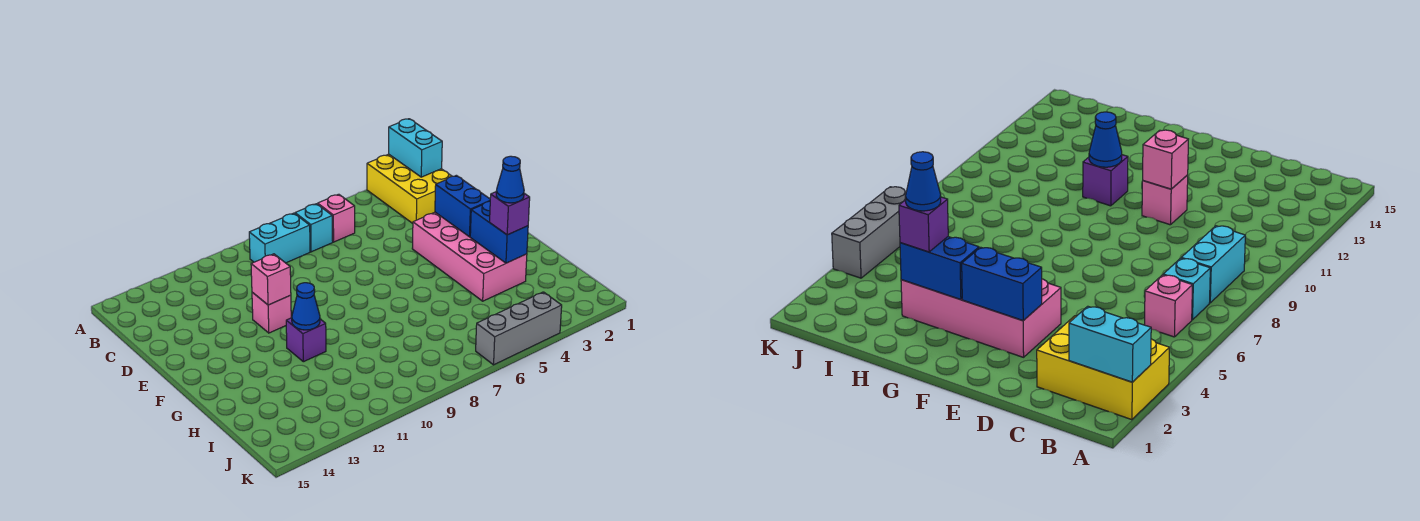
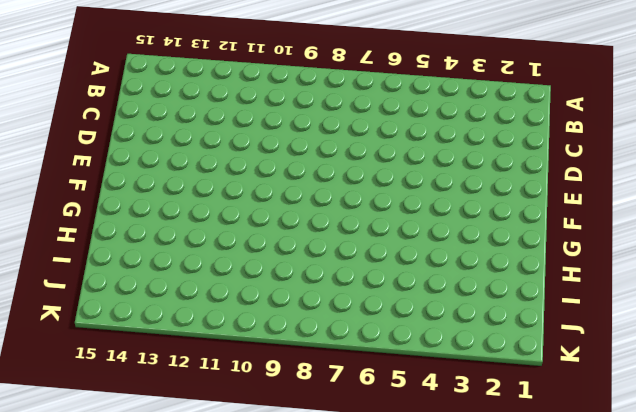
none -> yellow 2x3 brick [367,154,452,223]
none -> pink 1x1 brick [318,194,355,242]
none -> cyan 1x1 brick [295,204,333,252]

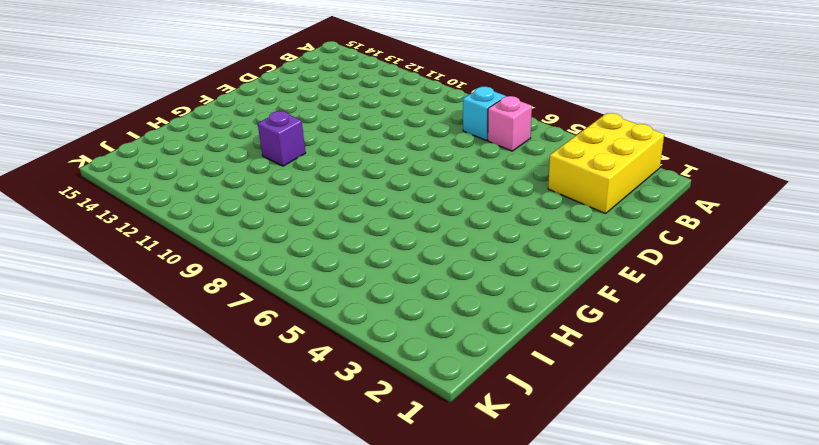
none -> cyan 1x2 brick [249,213,310,263]
none -> pink 2x4 brick [412,212,527,301]
none -> pink 1x1 brick [252,292,292,333]

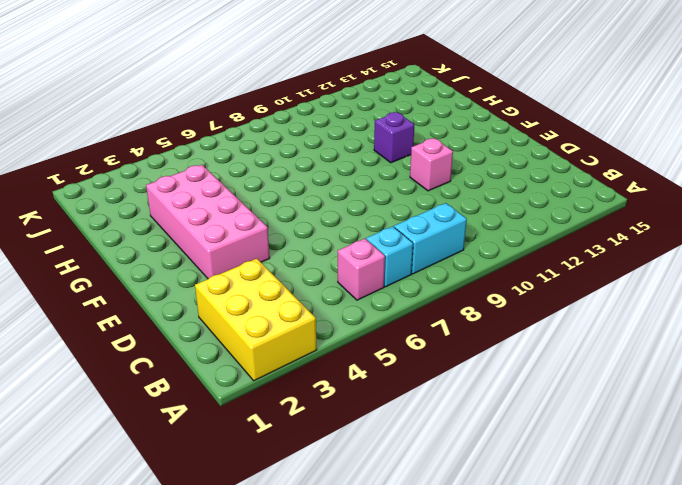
none -> grey 1x3 brick [476,292,562,365]
none -> cyan 1x2 brick [389,119,442,177]
none -> blue 1x2 brick [435,175,490,237]

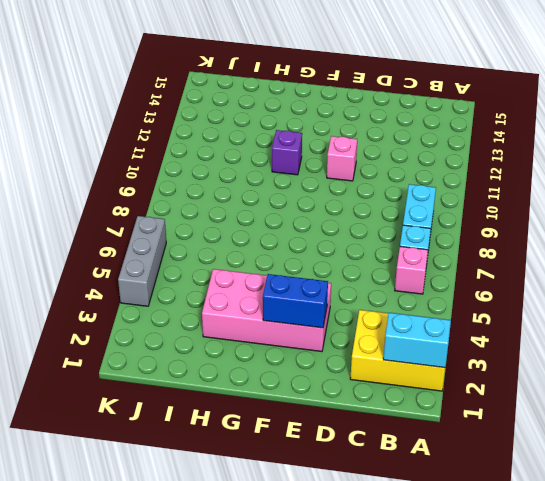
none -> pink 1x1 brick [251,254,291,305]
none -> blue 1x2 brick [470,201,528,263]
none -> blue 1x1 cone [292,283,320,330]

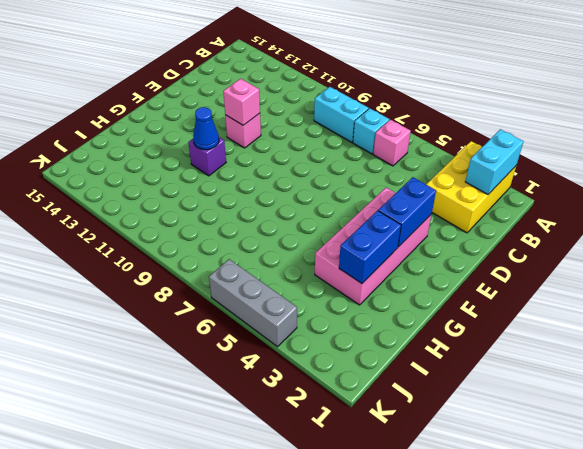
none -> purple 1x1 brick [490,192,530,235]
none -> blue 1x1 cone [496,156,524,203]

